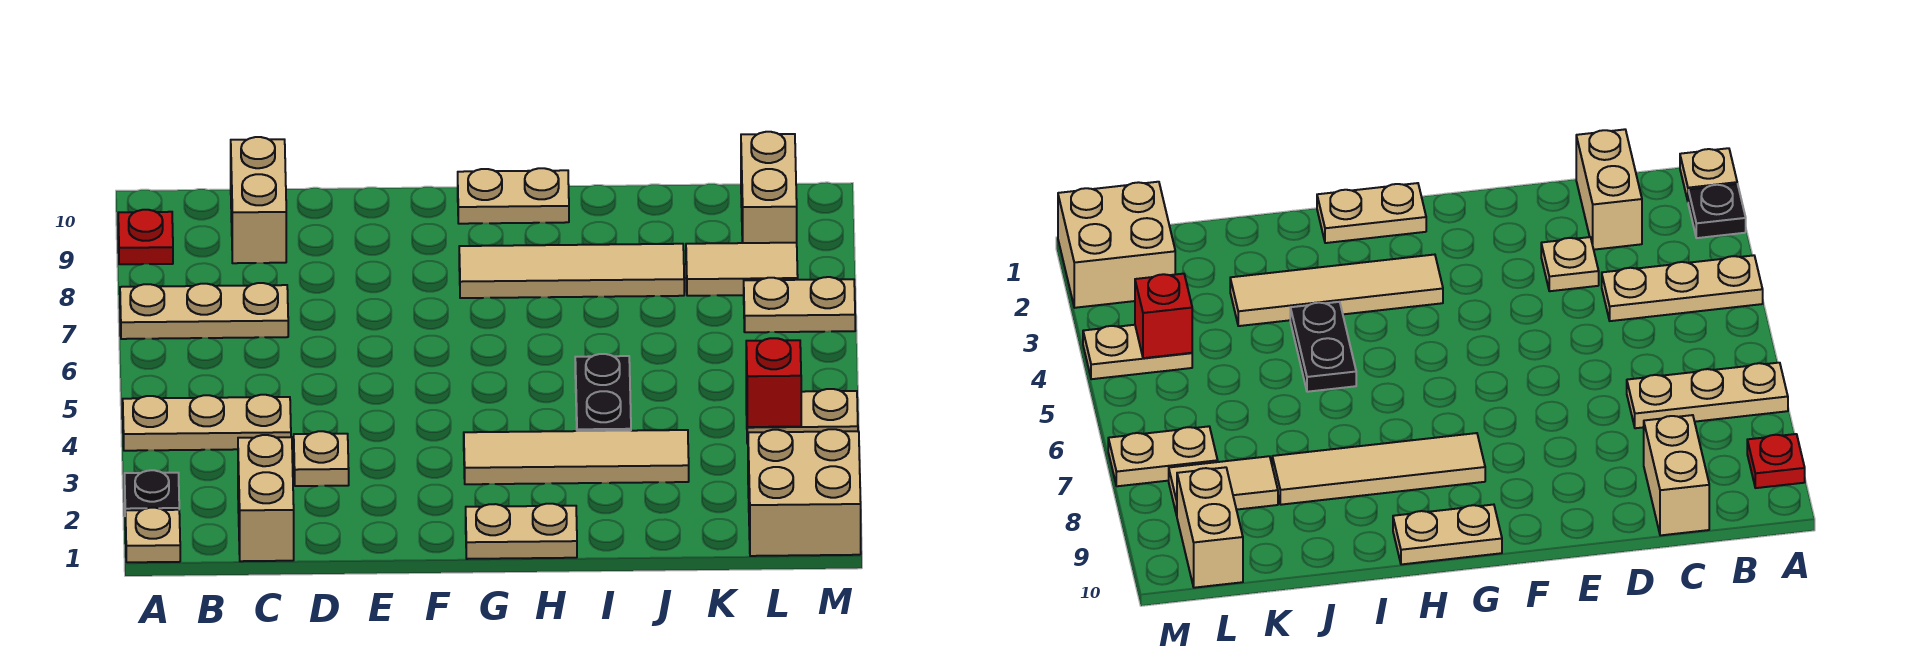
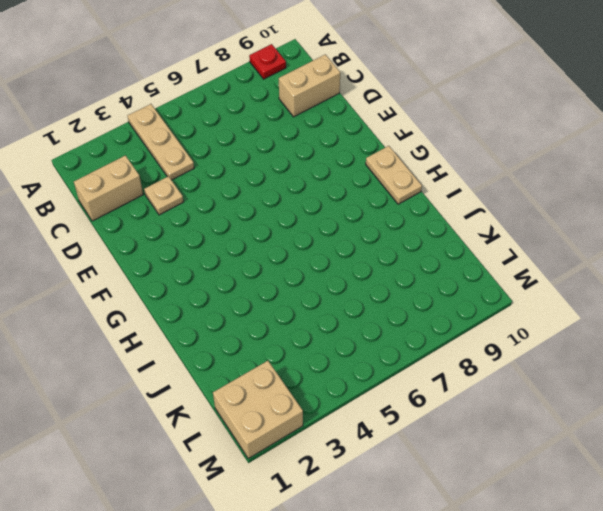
none -> tan 1x1 plate [125,508,180,562]
none -> black 1x1 plate [125,470,179,510]
none -> tan 1x3 plate [120,283,288,339]

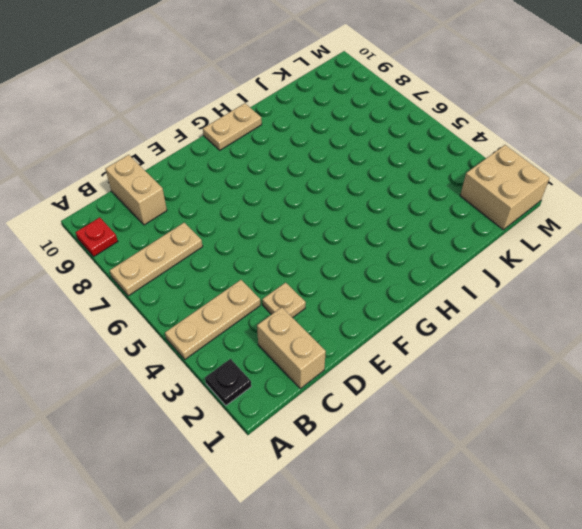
none -> tan 1x1 plate [125,508,180,562]
none -> tan 1x2 plate [466,504,577,559]
none -> tan 1x4 tile [464,430,689,484]

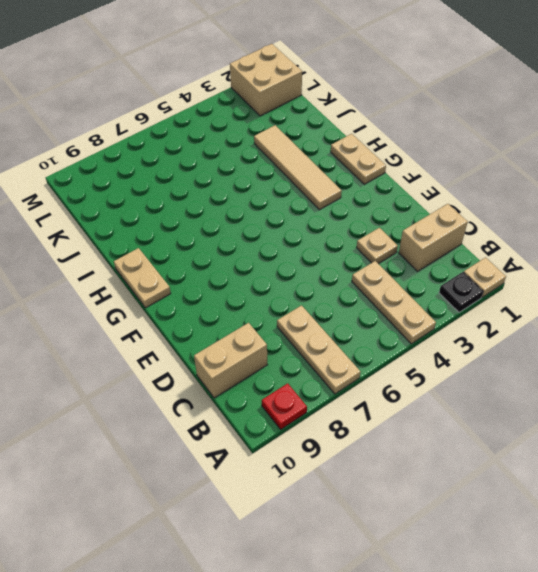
none -> tan 1x4 tile [459,244,684,298]
none -> black 1x2 plate [575,354,631,431]
none -> tan 1x2 tile [686,243,798,296]

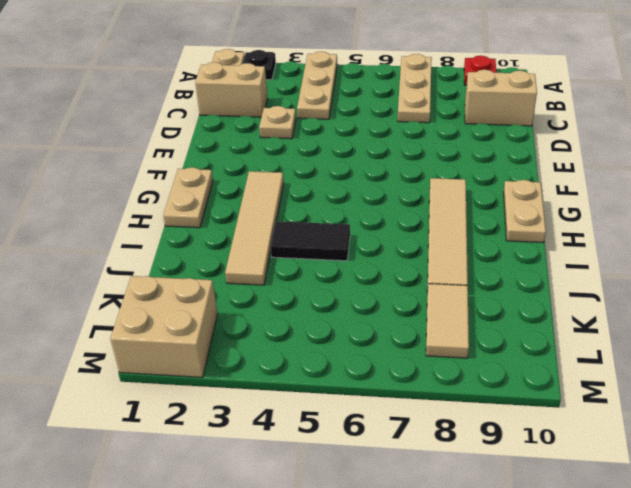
black 1x2 tile [271,221,350,261] -> black 1x2 plate [575,354,631,431]
none -> tan 1x2 plate [746,389,858,444]
none -> tan 1x2 plate [744,277,855,332]
none -> tan 1x2 brick [741,132,797,243]

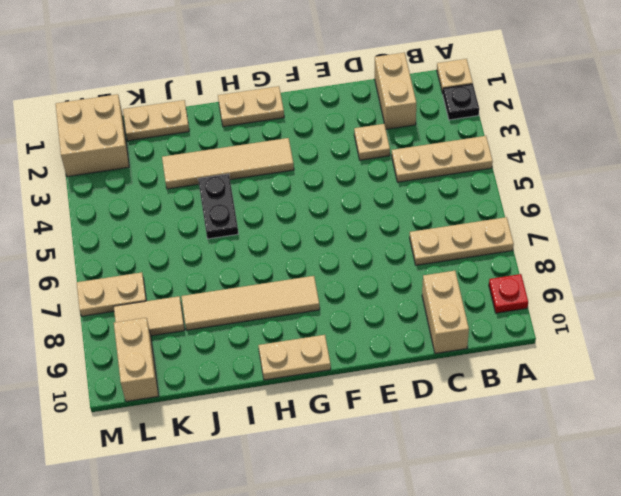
tan 1x2 plate [123,100,189,141] -> tan 1x2 plate moved to [746,389,858,444]
none -> red 1x1 brick [746,338,801,427]

